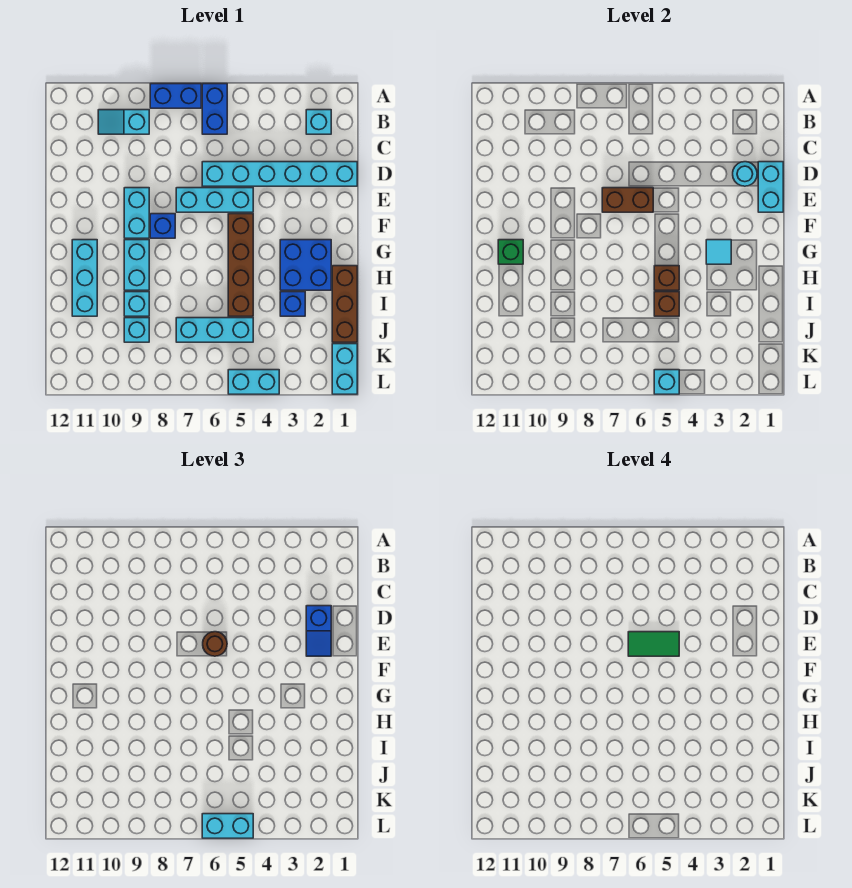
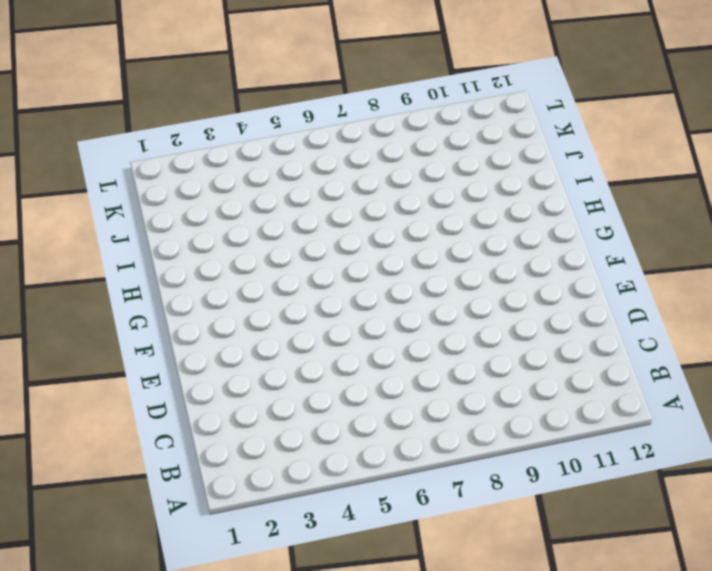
none -> blue 1x2 brick [202,84,227,134]
none -> blue 1x2 brick [150,84,201,108]
none -> cyan 1x1 brick [306,110,331,134]
none -> cyan 1x2 slope [98,110,149,134]

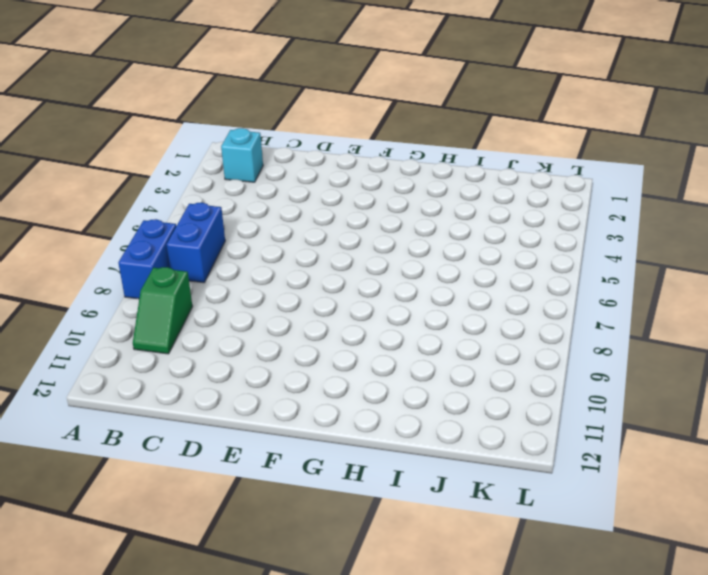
blue 1x2 brick [166,203,225,283] -> blue 1x2 brick turned to [202,84,227,134]
green 1x2 slope [133,267,192,354] -> cyan 1x2 slope [98,110,149,134]
none -> cyan 1x6 brick [202,162,357,186]
none -> cyan 1x3 brick [176,188,253,212]
none -> cyan 1x2 brick [124,188,149,238]
none -> brown 1x4 brick [228,214,253,316]

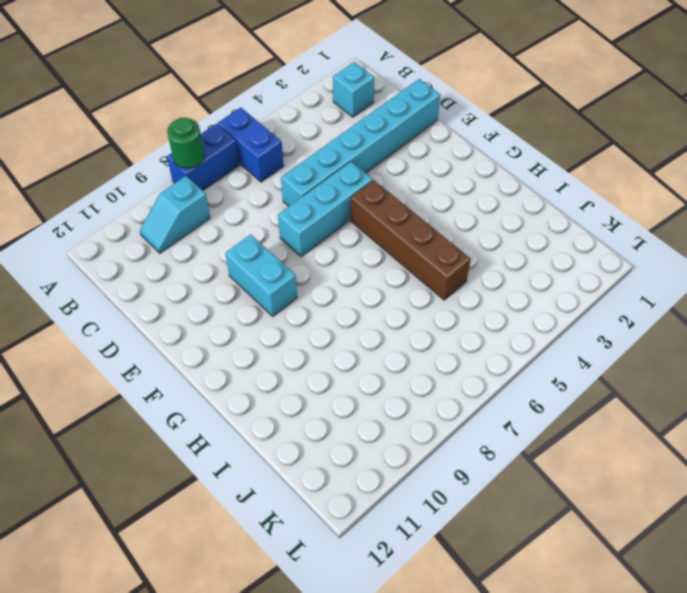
green 1x1 round brick [167,118,204,169] -> none
none -> blue 1x1 brick [150,214,175,238]
none -> blue 2x2 brick [280,240,331,290]
none -> cyan 1x2 brick [124,240,149,290]
none -> cyan 1x3 brick [72,240,97,316]

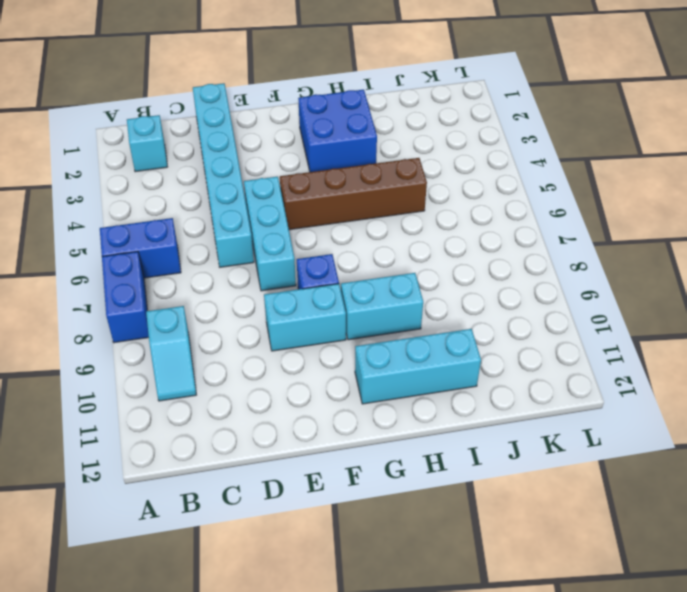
none -> brown 1x3 brick [332,266,357,342]
none -> blue 1x1 brick [280,292,305,316]
none -> cyan 1x1 brick [124,292,149,316]
none -> cyan 1x3 brick [176,318,253,342]

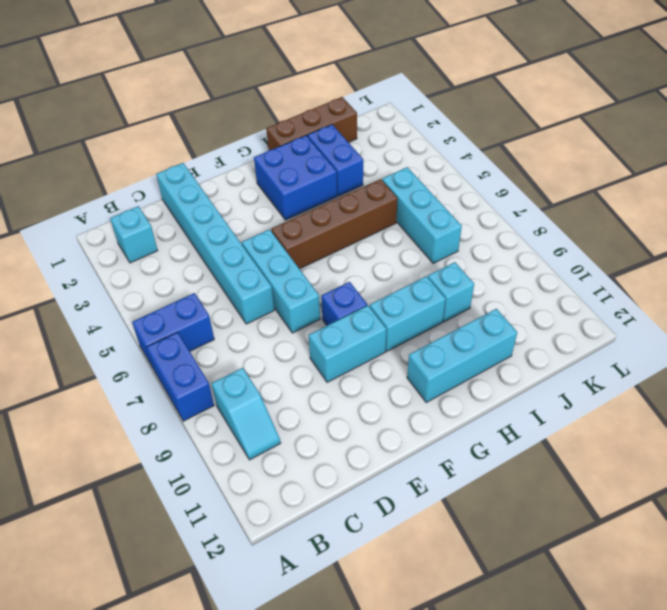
blue 1x2 brick [307,125,363,196] -> blue 1x1 brick [280,292,305,316]
none -> cyan 1x1 brick [124,318,149,342]
none -> cyan 1x2 brick [332,344,357,394]
none -> cyan 1x2 brick [228,370,279,394]
none -> cyan 1x2 brick [758,162,783,212]

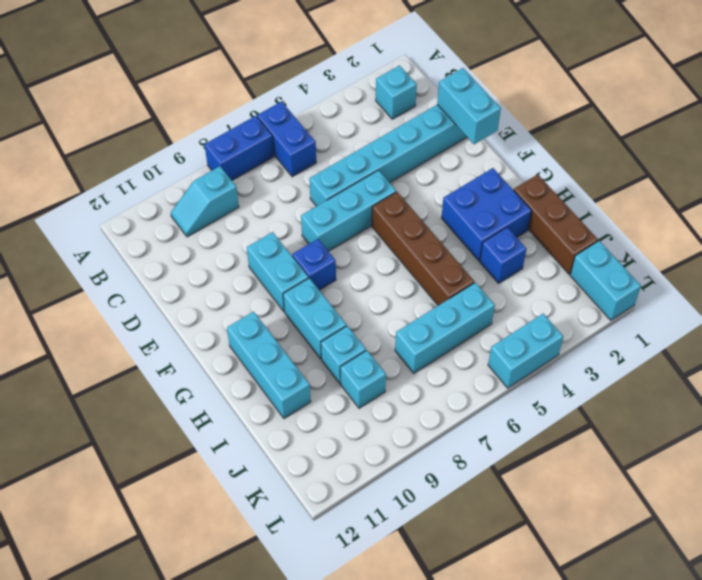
none -> cyan 1x1 round brick [733,162,757,186]
none -> brown 1x2 brick [602,188,653,212]
none -> cyan 1x1 tile [706,240,731,264]
none -> green 1x1 brick [498,240,523,264]

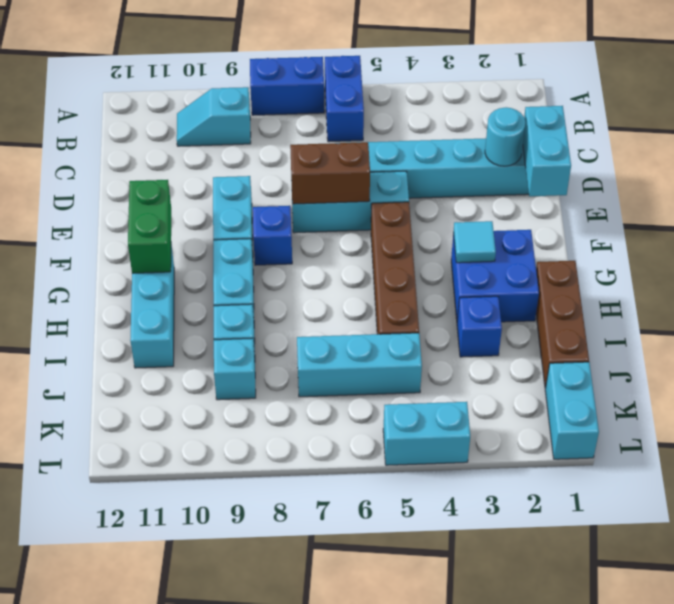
green 1x2 brick [128,180,171,273] -> green 1x1 brick [498,240,523,264]
none -> cyan 1x1 brick [306,110,331,134]
none -> brown 1x1 brick [654,266,679,290]
none -> brown 1x1 brick [654,292,679,316]
none -> cyan 1x1 brick [654,370,679,394]

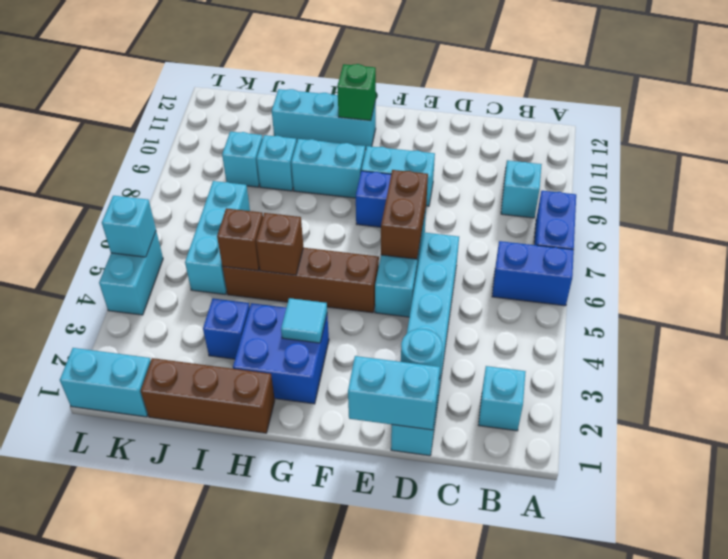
none -> blue 1x2 slope [306,606,331,656]
none -> brown 1x1 round brick [203,632,227,656]
none -> cyan 1x2 brick [202,814,253,838]
none -> green 1x2 tile [628,632,679,656]

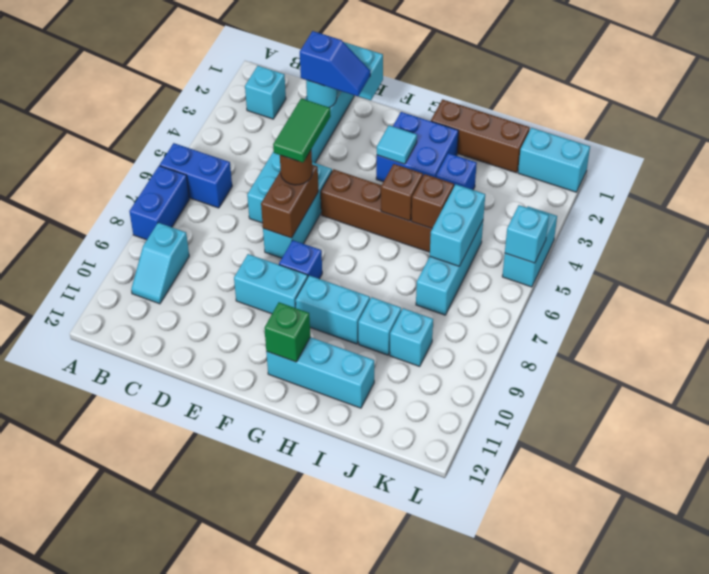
cyan 1x2 brick [430,185,485,266] -> cyan 1x2 brick moved to [202,814,253,838]

